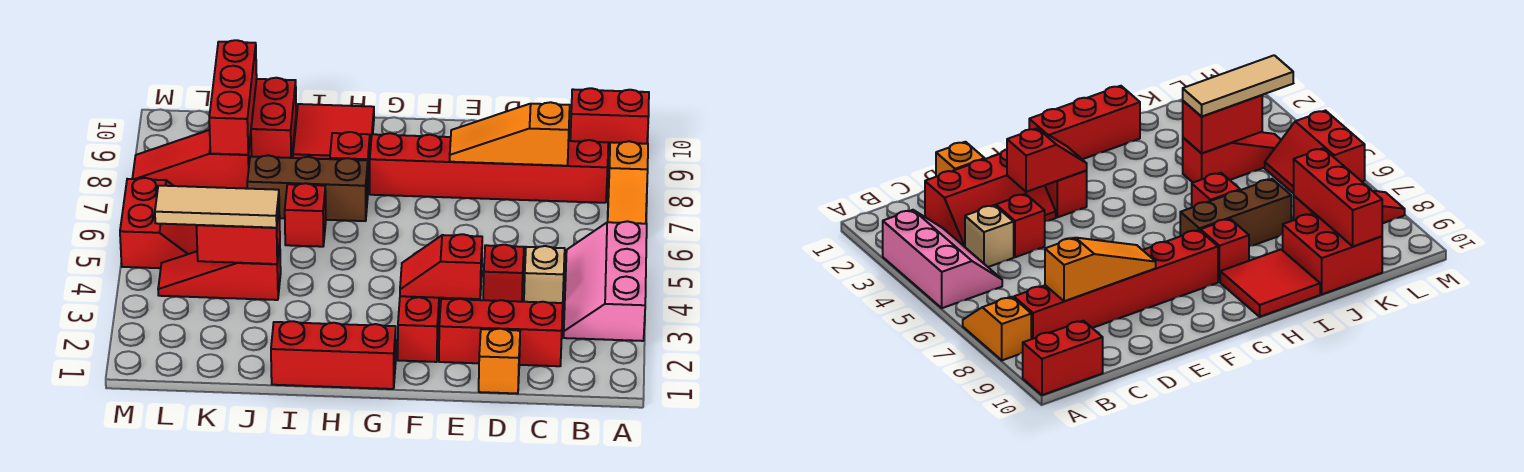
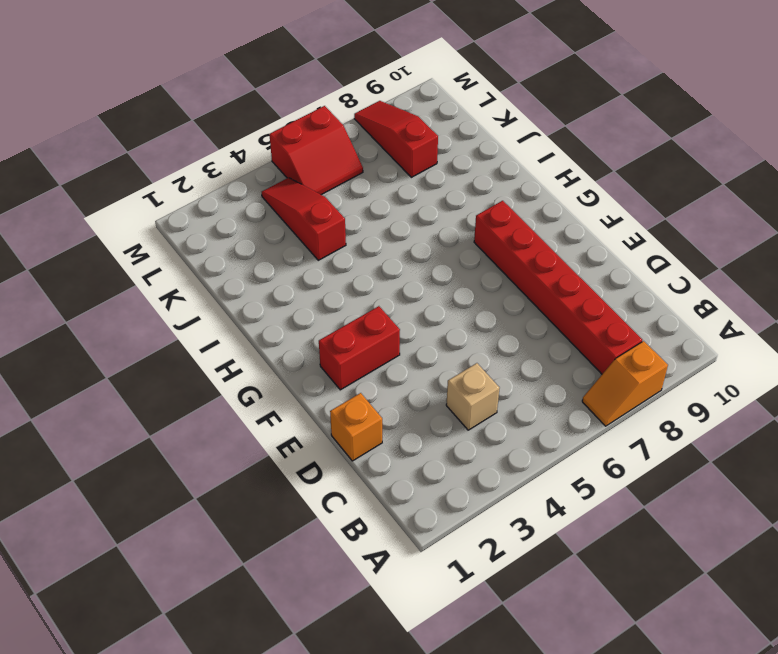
none -> pink 2x3 slope [564,221,647,341]
none -> red 1x2 brick [570,88,649,151]
none -> red 2x3 slope [439,299,563,366]

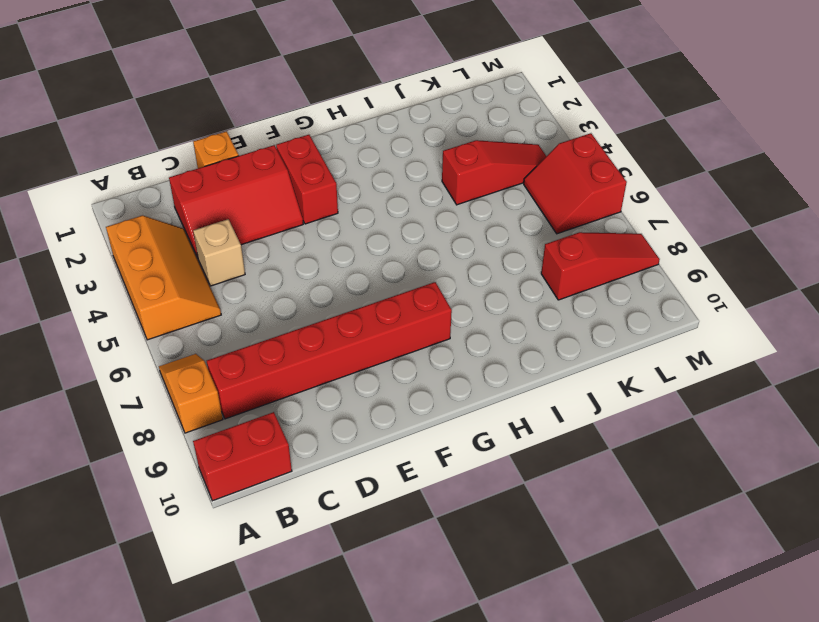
orange 2x3 slope [106,215,221,340] -> pink 2x3 slope [564,221,647,341]
none -> red 1x1 brick [483,245,524,302]
none -> red 1x3 brick [271,321,396,389]
none -> brown 1x3 brick [247,155,368,221]

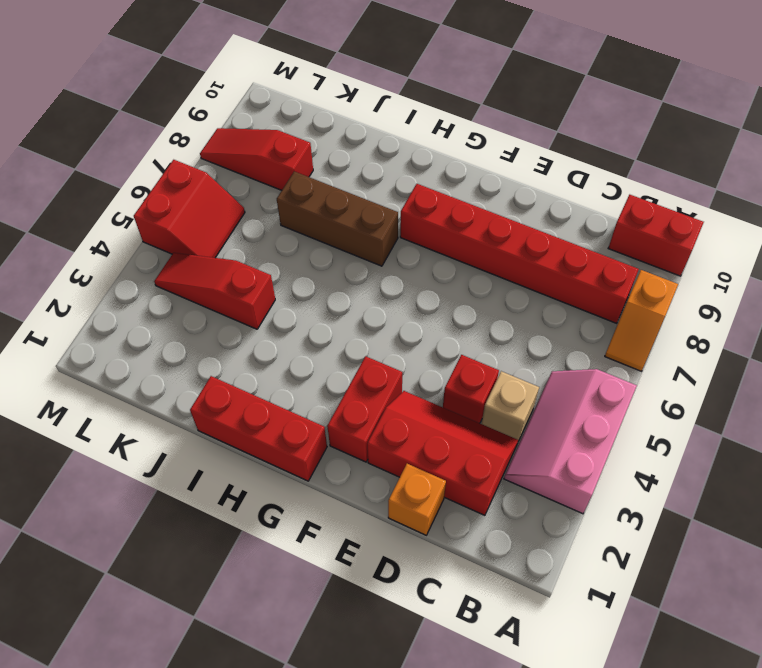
none -> red 1x1 brick [330,132,370,187]
none -> red 2x2 tile [293,104,374,159]
none -> red 1x1 brick [285,183,326,247]

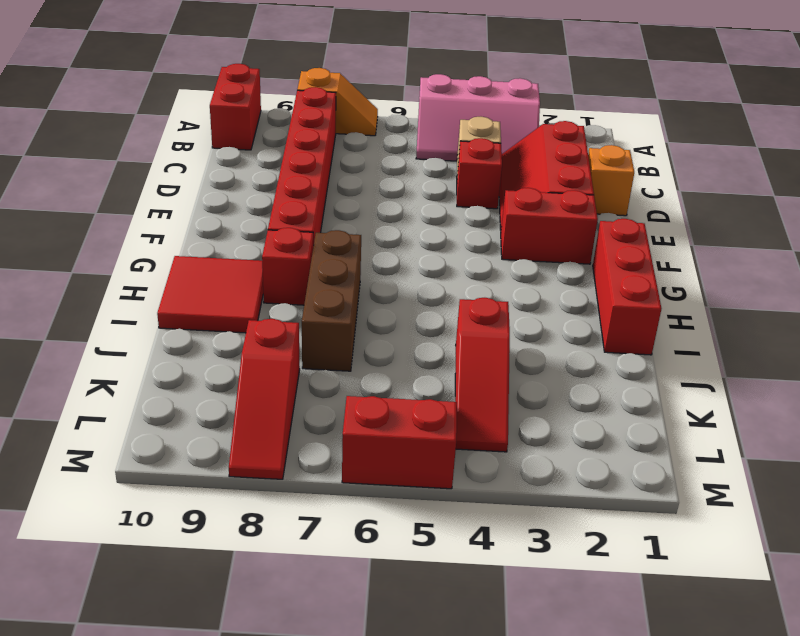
none -> red 1x1 brick [285,183,326,247]
none -> red 2x2 brick [251,78,296,158]
none -> orange 1x3 slope [450,102,570,166]

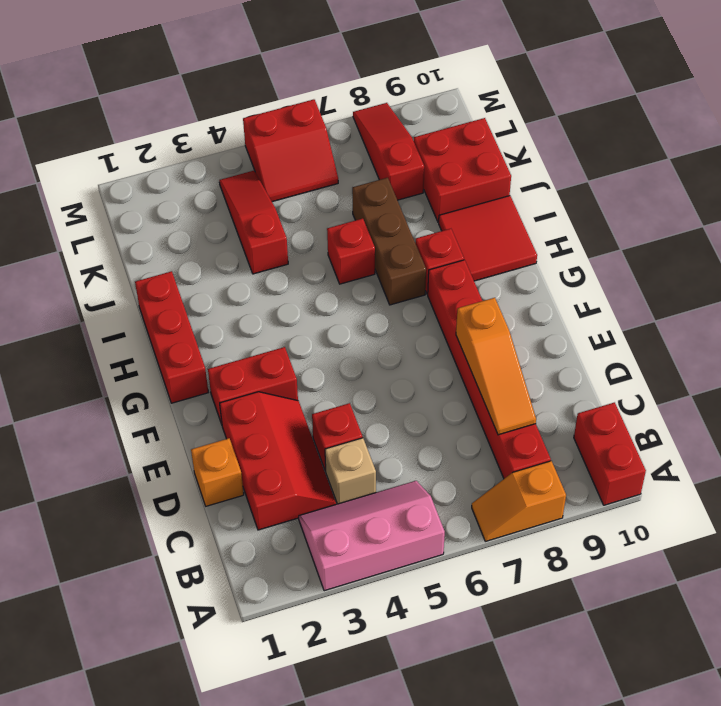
orange 1x3 slope [456,298,536,435] -> orange 1x3 slope turned to [450,102,570,166]
none -> red 1x2 slope [400,234,482,299]
none -> red 1x2 brick [196,209,280,264]
none -> red 1x3 brick [209,40,257,155]

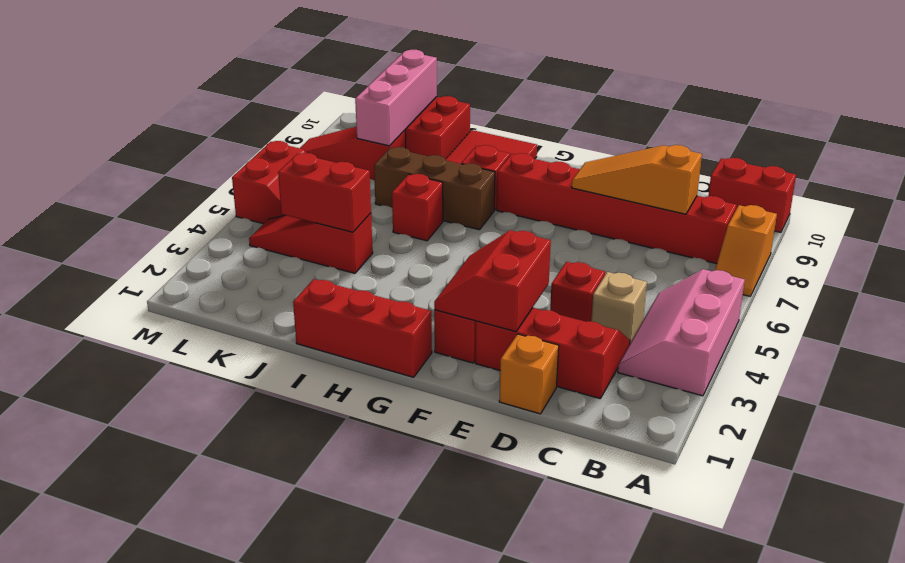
red 2x2 slope [434,230,551,332] -> red 1x2 slope [400,234,482,299]
pink 1x3 brick [355,50,437,146] -> red 1x3 brick [209,40,257,155]
none -> tan 1x3 tile [155,186,279,228]

